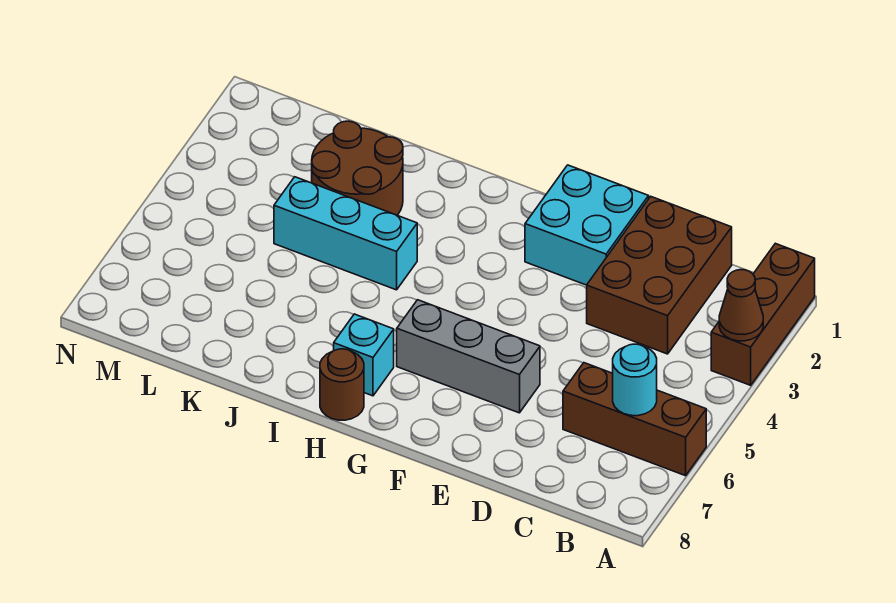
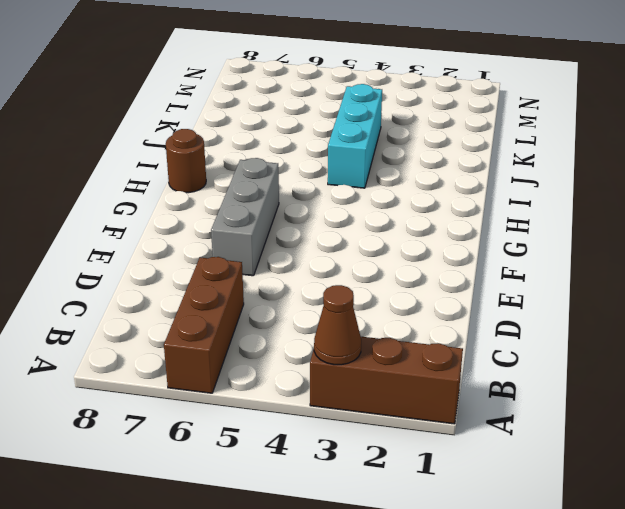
none -> brown 2x3 brick [587,197,732,354]
none -> cyan 2x2 brick [525,165,649,285]

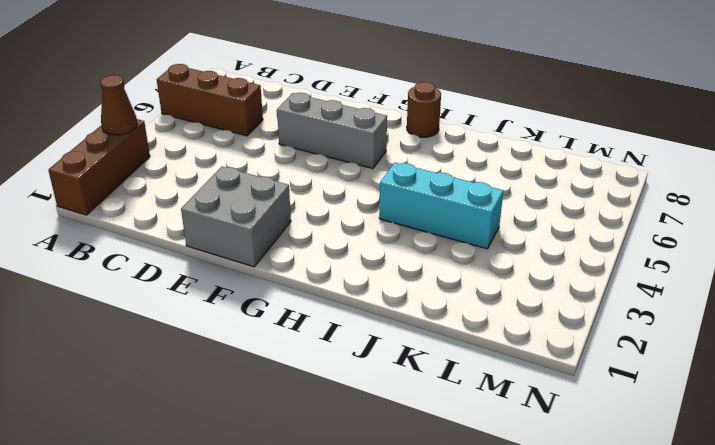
grey 2x2 brick [181,167,291,267] -> cyan 2x2 brick [525,165,649,285]
none -> brown 2x3 brick [587,197,732,354]
none -> cyan 1x1 brick [334,314,394,396]

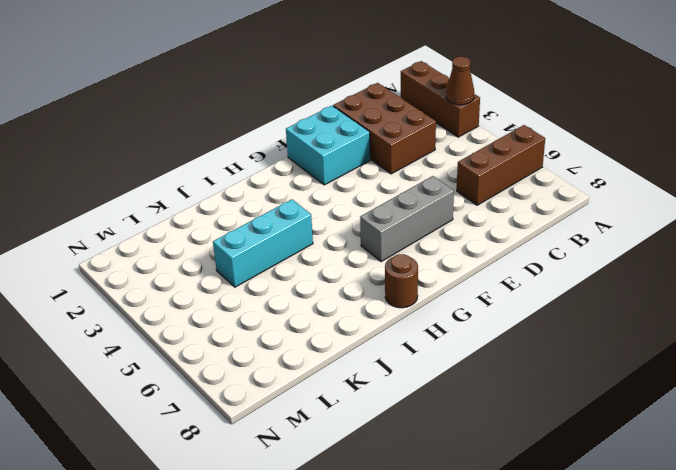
none -> cyan 1x1 brick [334,314,394,396]
none -> brown 2x2 round brick [312,121,403,215]

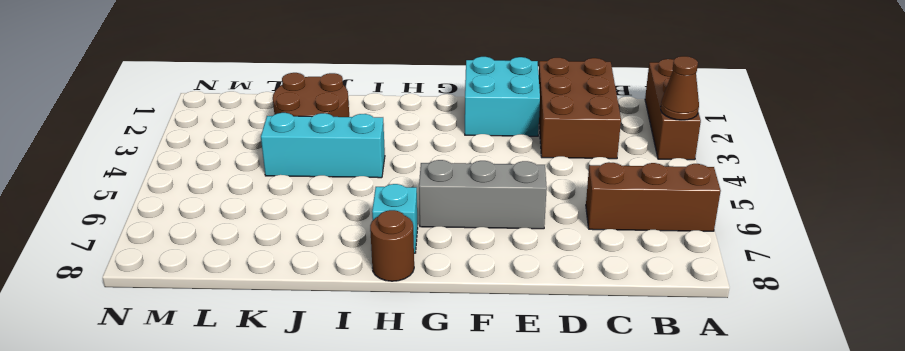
none -> cyan 1x1 round brick [613,344,657,416]

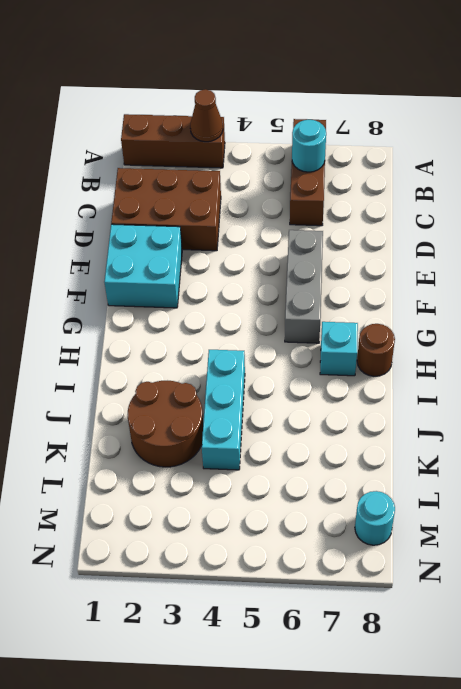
cyan 1x1 round brick [355,491,395,545] -> none

